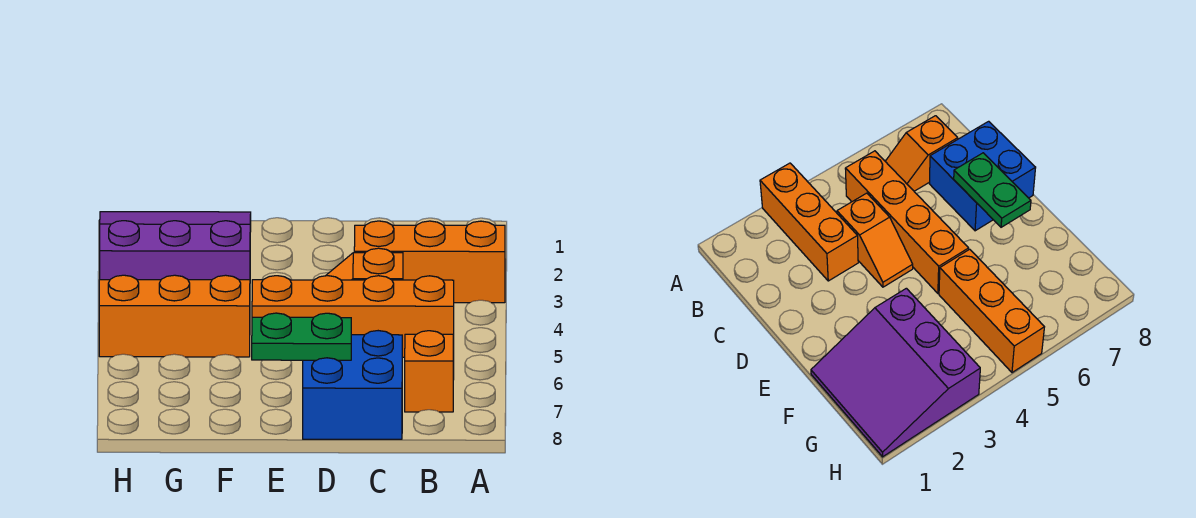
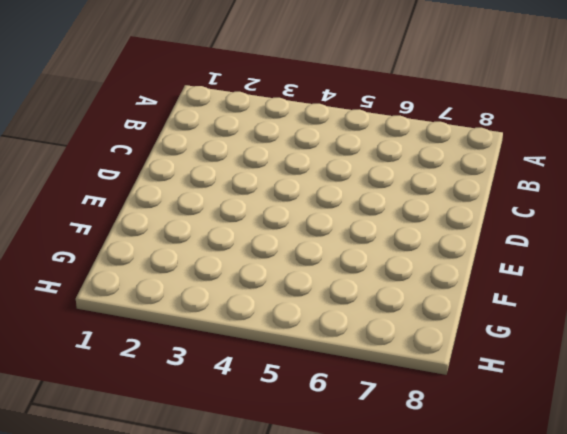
none -> orange 1x3 brick [354,221,505,303]
none -> orange 1x4 brick [252,276,454,357]

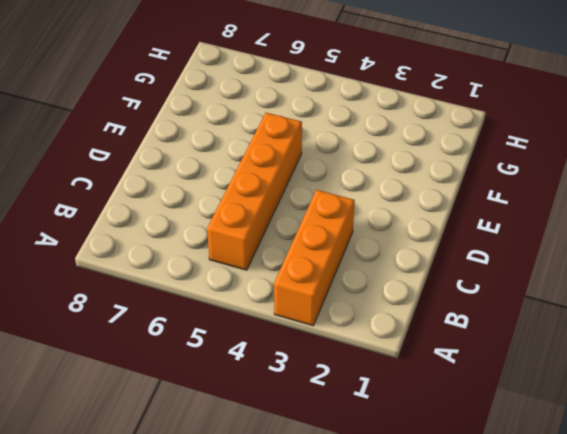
none -> orange 1x2 slope [405,331,454,412]
none -> orange 1x2 slope [326,248,403,280]

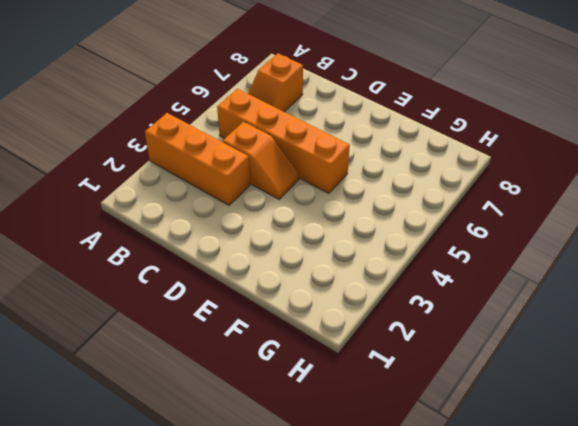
none -> blue 2x2 brick [303,331,402,439]
none -> purple 3x3 slope [100,212,251,280]

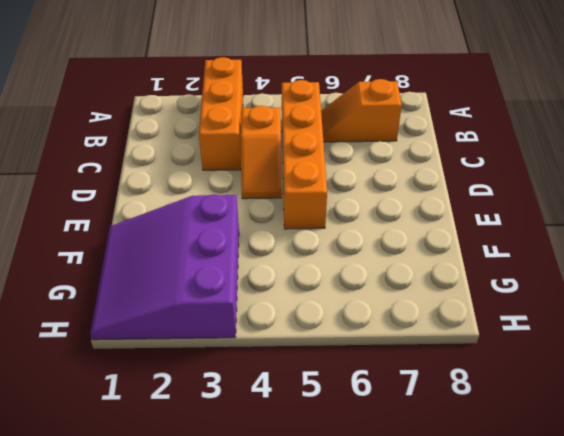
none -> blue 2x2 brick [303,331,402,439]
none -> orange 1x3 brick [99,275,250,357]

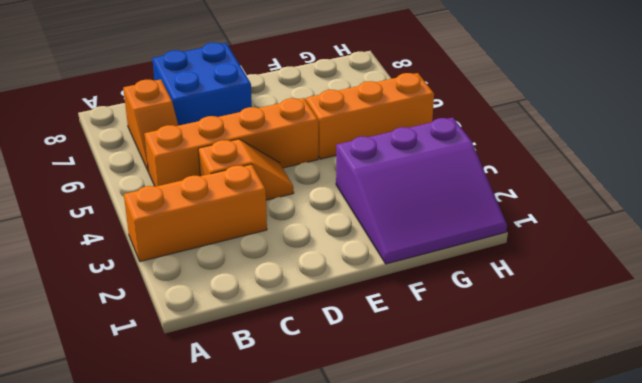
none -> green 1x2 plate [252,313,351,360]

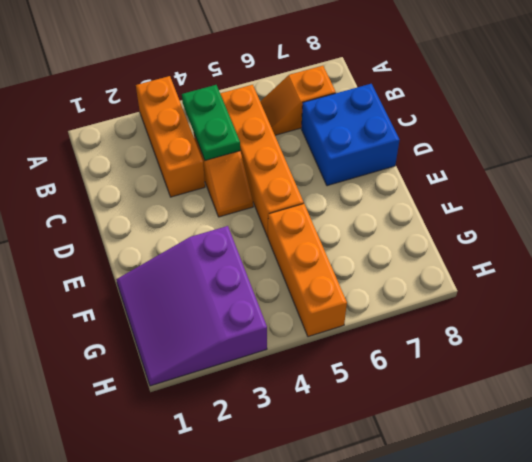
green 1x2 plate [182,85,240,160] -> green 1x2 plate moved to [252,313,351,360]

